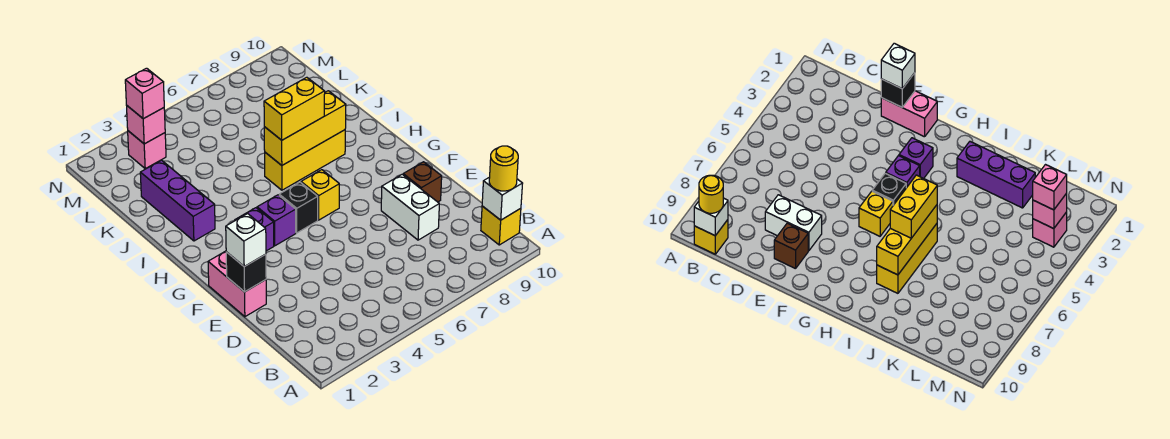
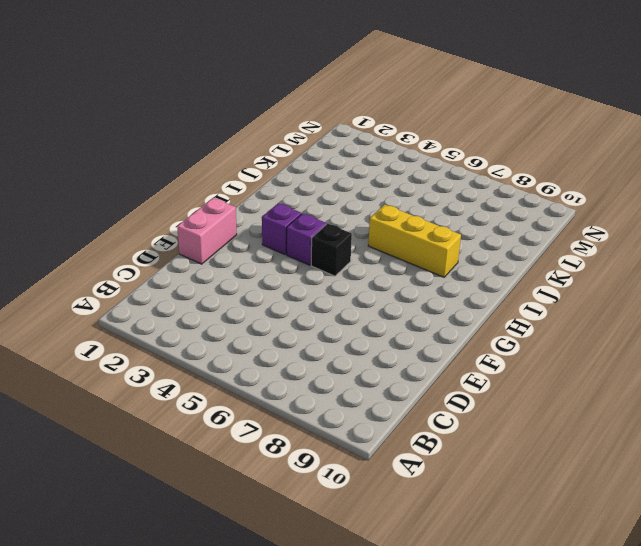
none -> yellow 1x1 brick [481,206,521,245]
none -> white 1x2 brick [381,174,439,240]
none -> brown 1x1 brick [403,162,442,202]

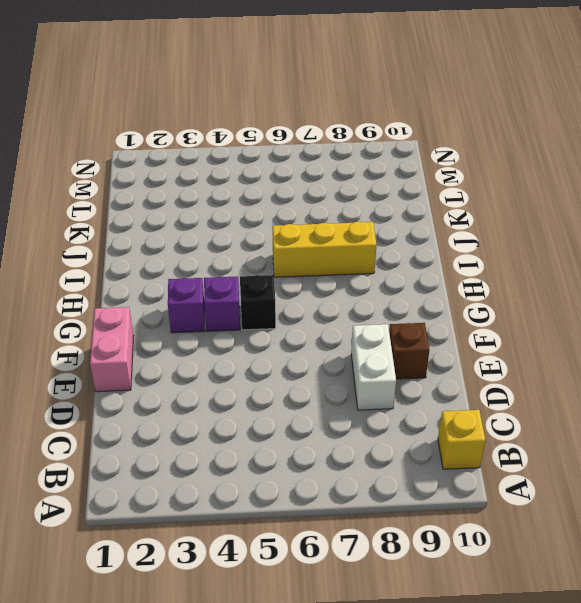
none -> yellow 1x1 brick [301,170,339,220]
none -> purple 1x3 brick [140,160,215,241]
none -> pink 1x1 brick [128,131,166,168]

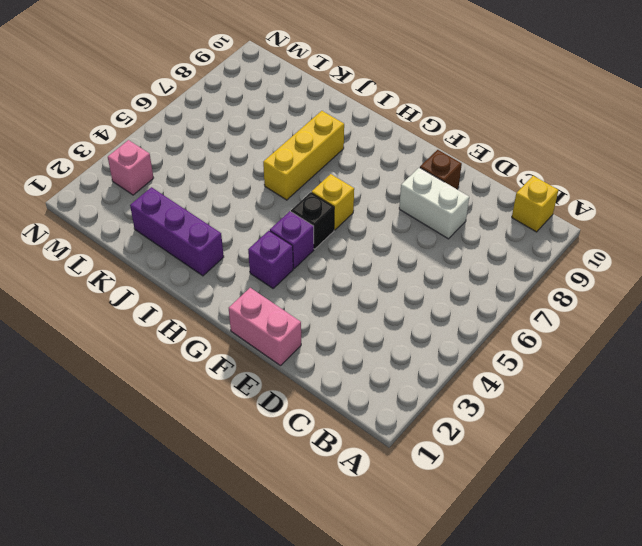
none -> white 1x1 brick [482,177,523,220]
none -> black 1x1 brick [226,252,266,292]
none -> yellow 1x3 brick [264,91,346,165]

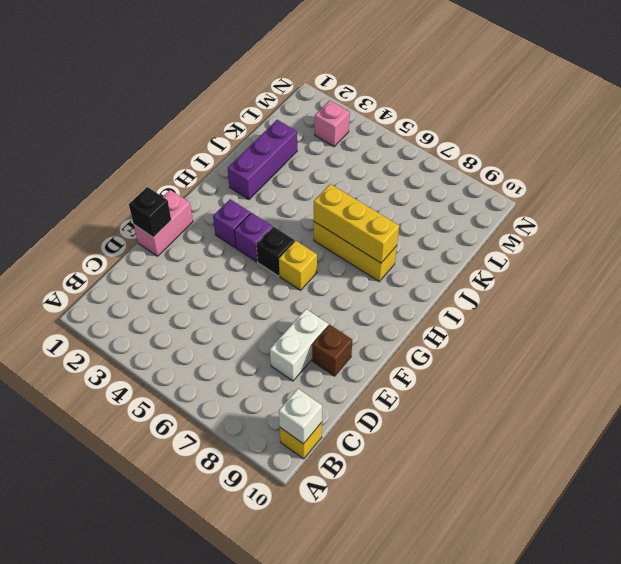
none -> pink 1x1 brick [127,106,165,144]
none -> yellow 1x1 round brick [489,146,518,191]
none -> white 1x1 brick [226,214,266,266]

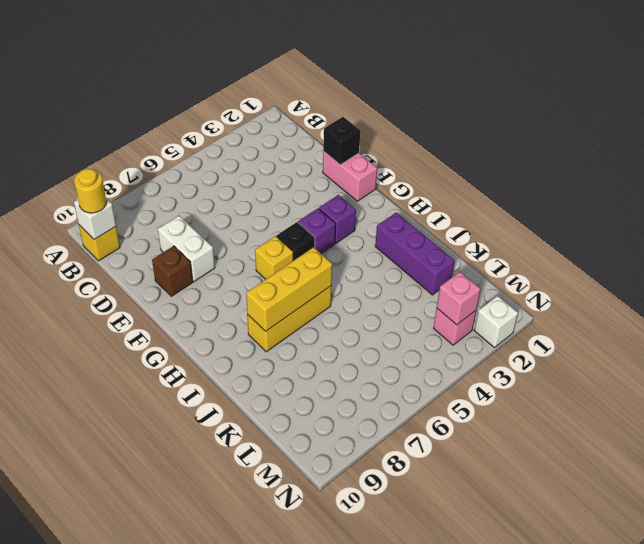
white 1x1 brick [474,296,518,347] -> white 1x1 brick moved to [226,214,266,266]
none -> yellow 1x2 brick [264,77,325,140]
none -> pink 1x1 brick [125,68,164,119]

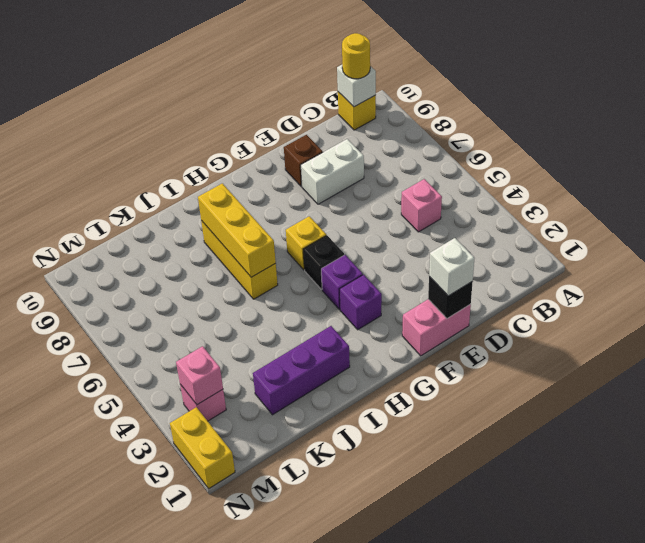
pink 1x1 brick [401,179,442,232] -> pink 1x1 brick moved to [125,68,164,119]
yellow 1x2 brick [170,407,235,489] -> yellow 1x2 brick moved to [264,77,325,140]

